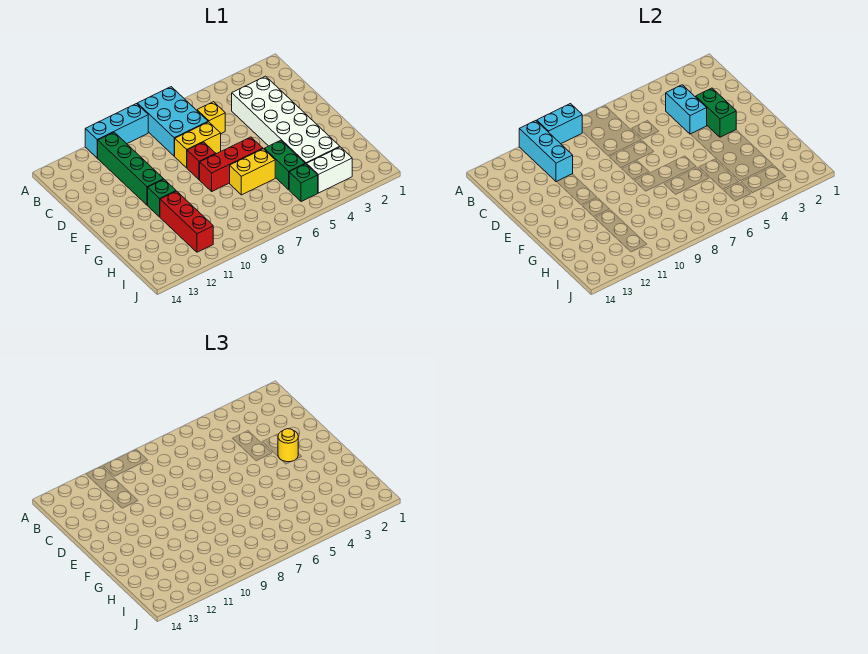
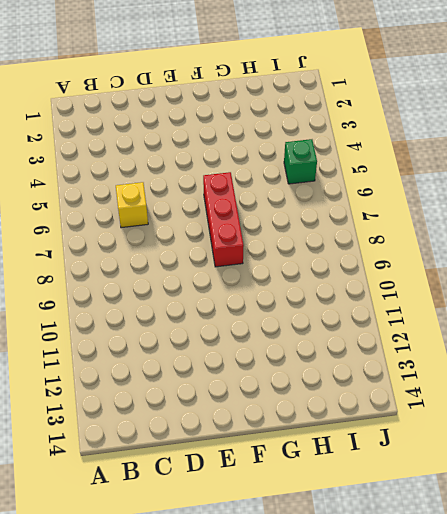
none -> cyan 2x3 brick [137,87,208,156]
none -> cyan 1x3 brick [85,104,148,158]
none -> green 1x4 brick [98,132,164,205]

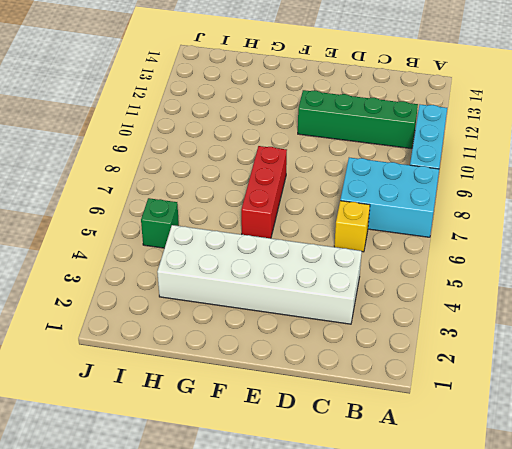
none -> yellow 1x2 brick [175,122,221,168]
none -> red 1x1 brick [187,142,216,180]
none -> green 1x1 brick [148,180,176,217]

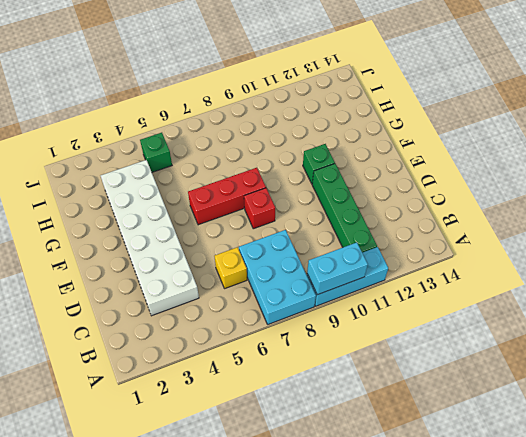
none -> yellow 1x2 brick [175,122,221,168]
none -> green 1x2 brick [264,140,305,190]
none -> yellow 1x2 brick [230,149,275,195]

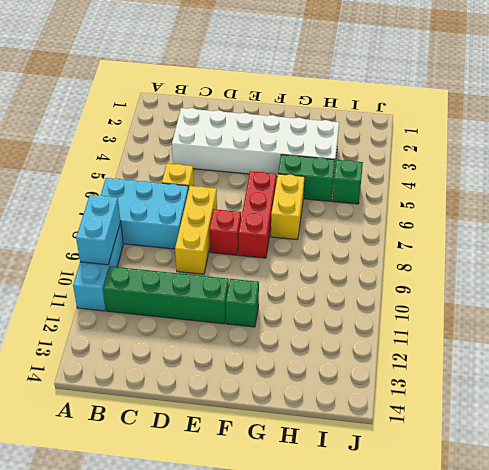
yellow 1x3 brick [175,186,217,274] -> yellow 1x2 brick [175,122,221,168]
none -> red 1x3 brick [160,191,213,252]
none -> white 1x2 brick [307,147,352,193]
none -> cyan 1x3 brick [519,121,573,182]

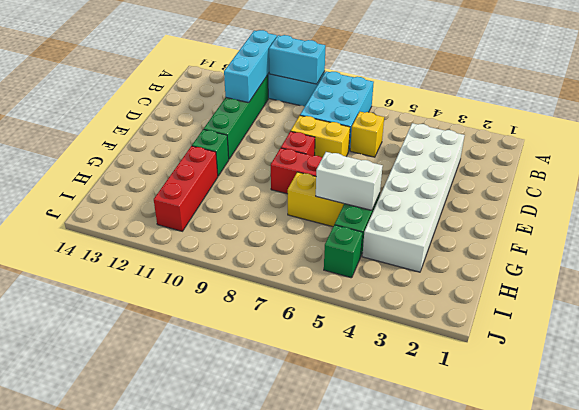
white 1x2 brick [316,152,383,210] -> white 1x2 brick moved to [307,147,352,193]
none -> cyan 1x2 brick [666,85,707,134]
none -> green 1x2 brick [696,88,736,137]
none -> yellow 1x1 round brick [278,429,298,462]

